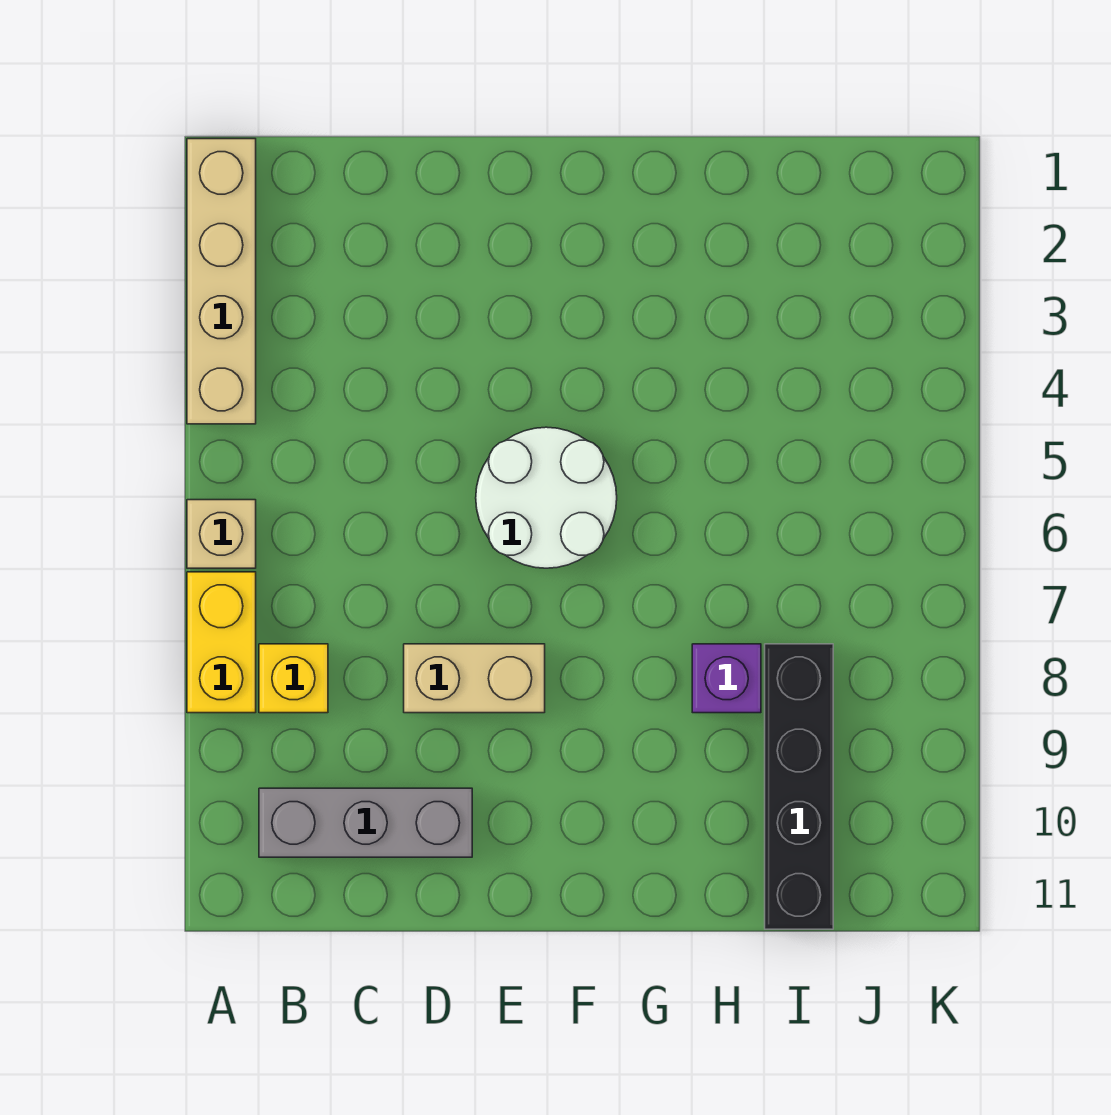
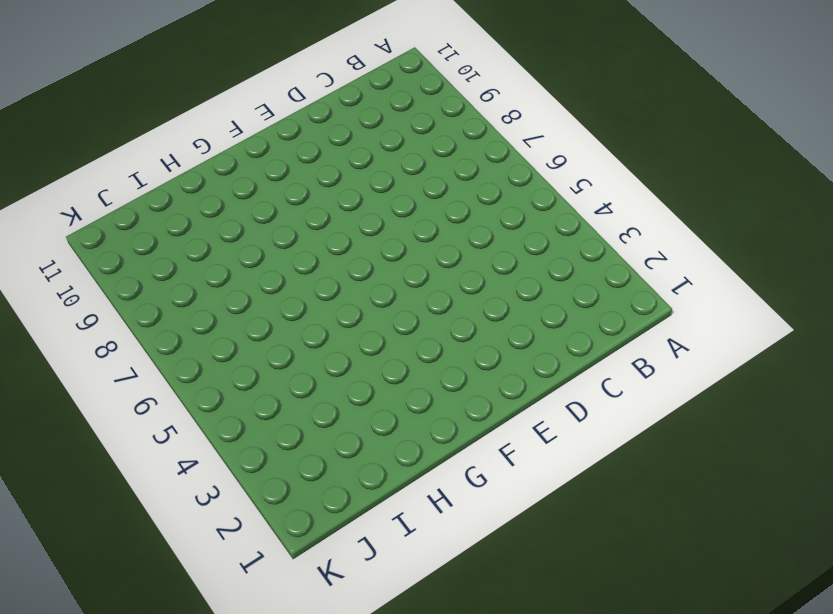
none -> tan 1x4 brick [187,139,256,424]
none -> tan 1x1 brick [187,500,256,568]

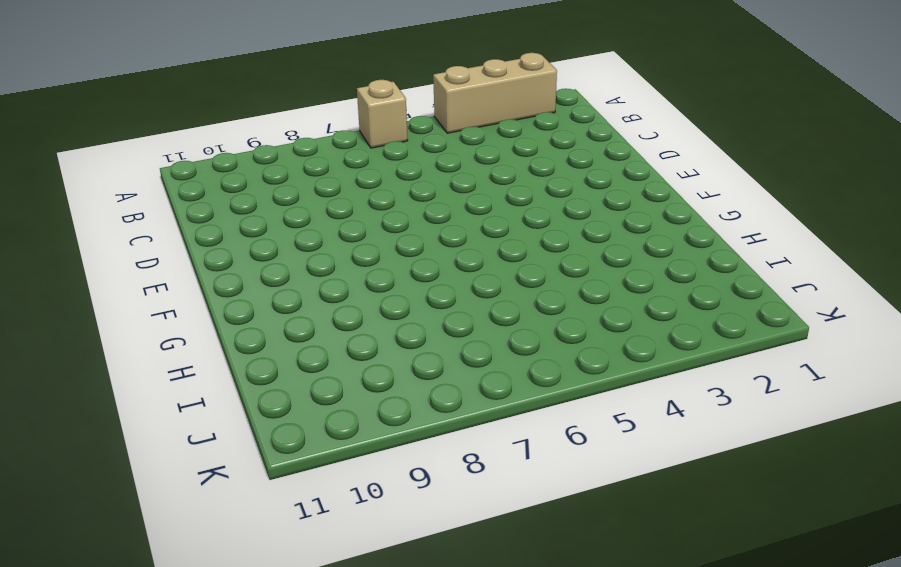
tan 1x3 brick [433,53,557,133] -> tan 1x4 brick [187,139,256,424]
none -> yellow 1x2 brick [187,572,256,713]
none -> yellow 1x1 brick [259,644,328,713]

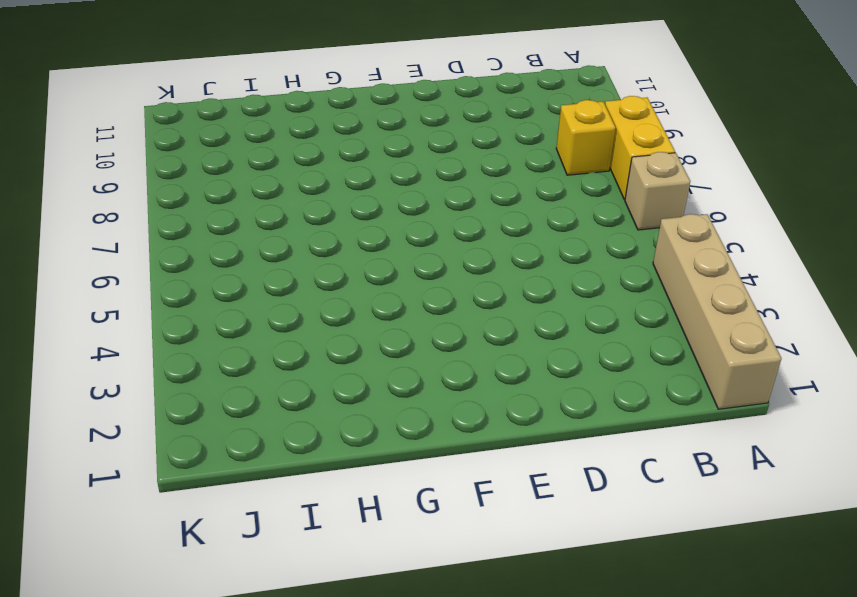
none -> grey 1x3 brick [259,788,472,857]
none -> tan 1x2 brick [404,644,545,713]

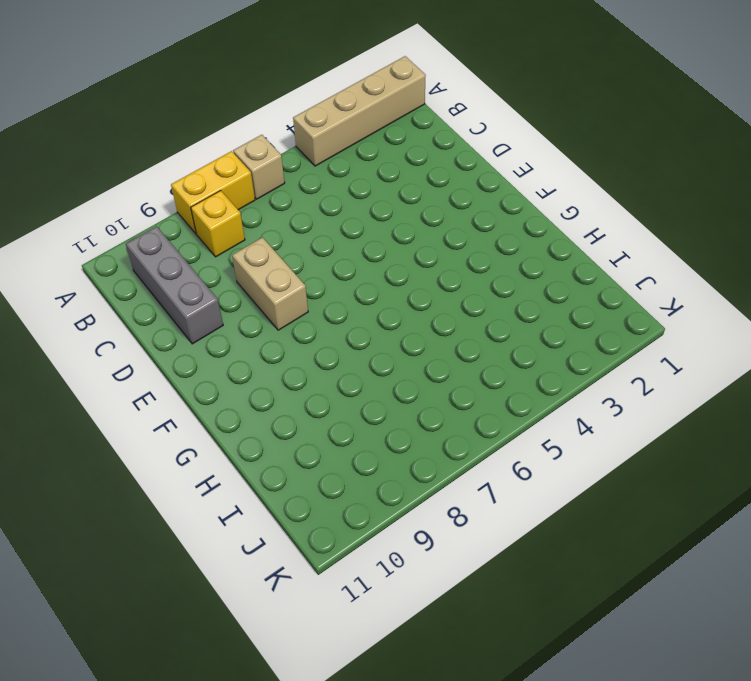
none -> white 2x2 round brick [476,427,617,568]
none -> purple 1x1 brick [692,644,761,713]

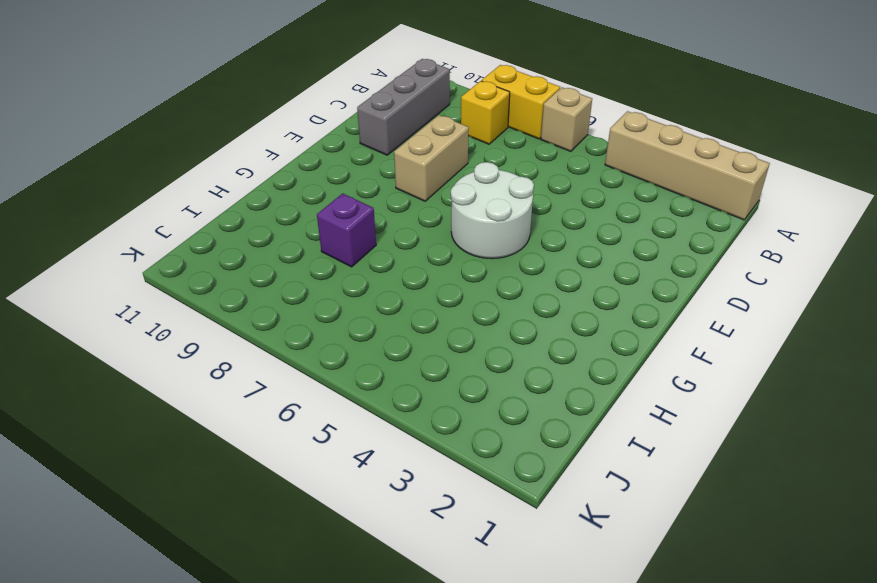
none -> black 1x4 brick [765,644,833,929]

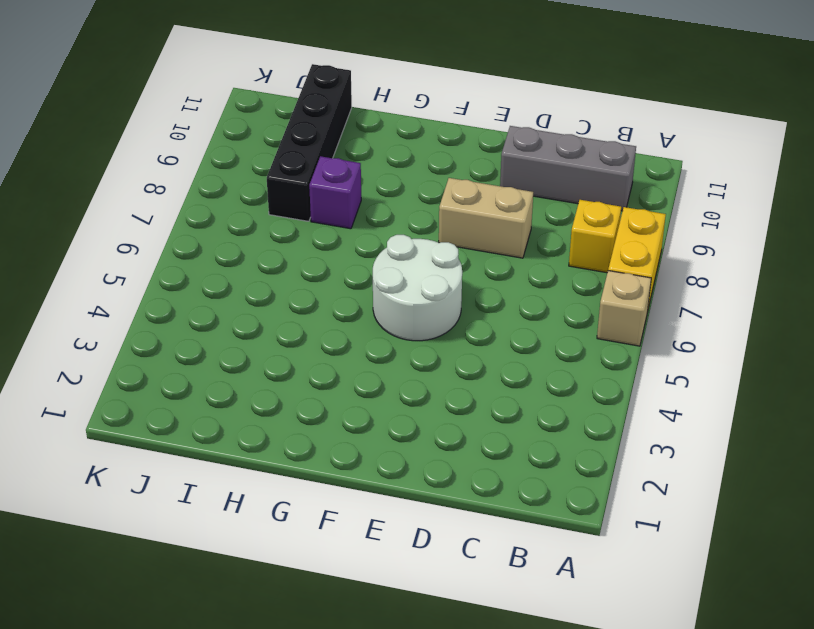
none -> tan 1x4 brick [187,139,256,424]

